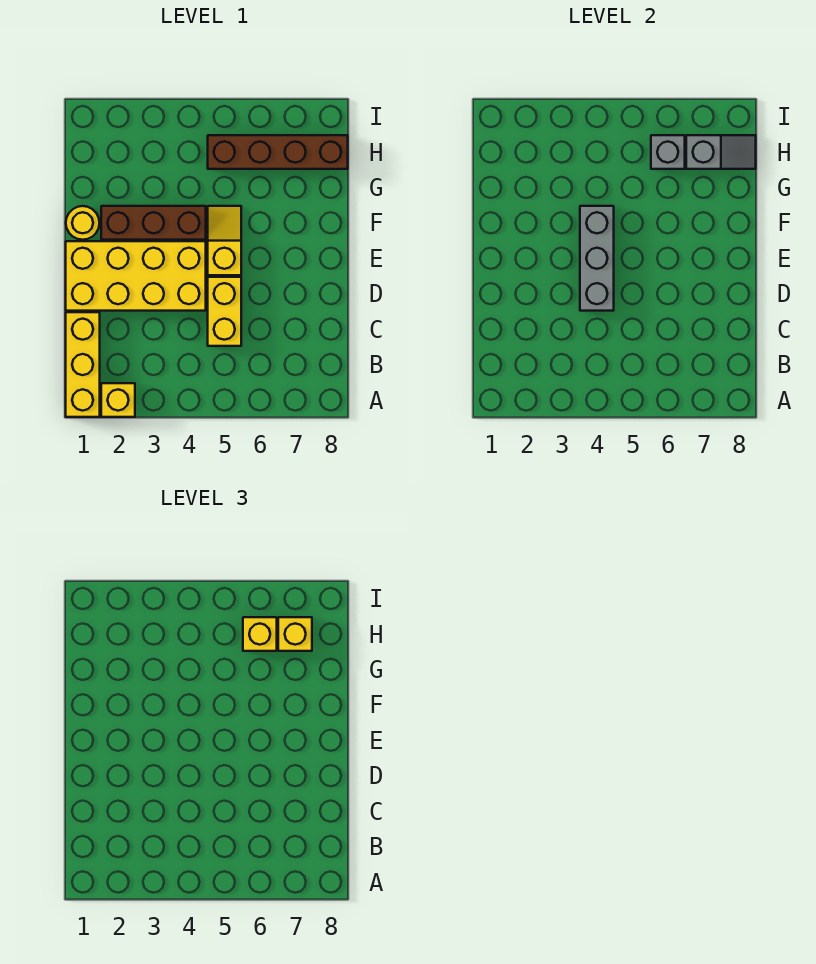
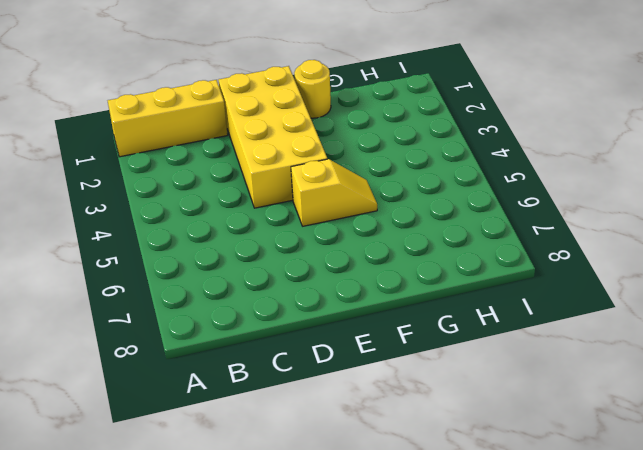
none -> yellow 1x1 brick [101,383,135,417]
none -> yellow 1x2 brick [208,277,241,346]
none -> brown 1x3 brick [101,206,206,240]

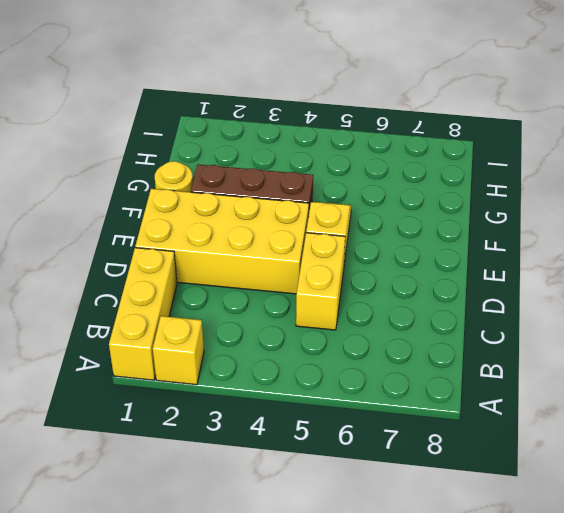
none -> brown 1x4 brick [208,135,348,169]
none -> grey 1x3 brick [580,206,614,311]
none -> grey 1x1 brick [651,135,685,169]

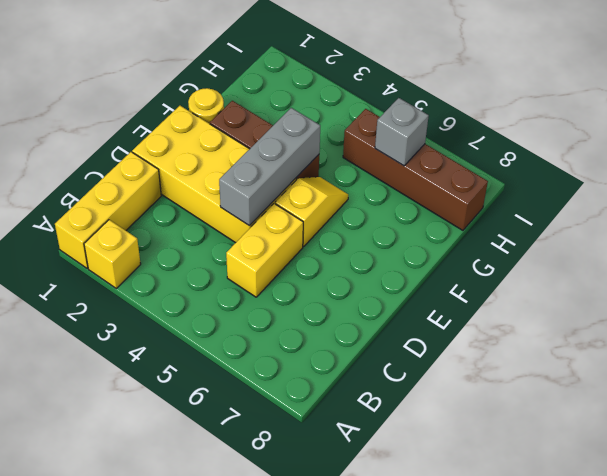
none -> grey 1x2 slope [686,135,756,169]
none -> yellow 1x1 brick [243,617,277,651]
none -> yellow 1x1 brick [278,617,312,651]

